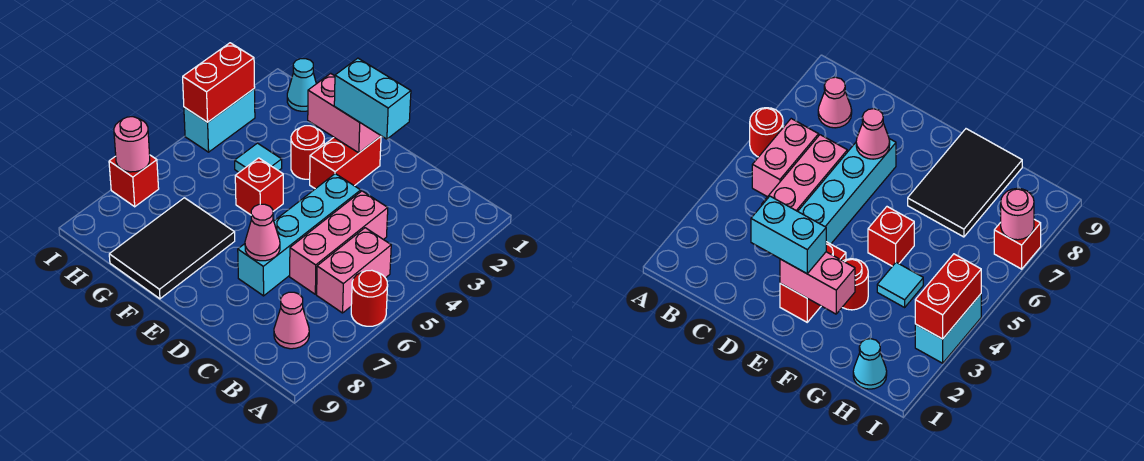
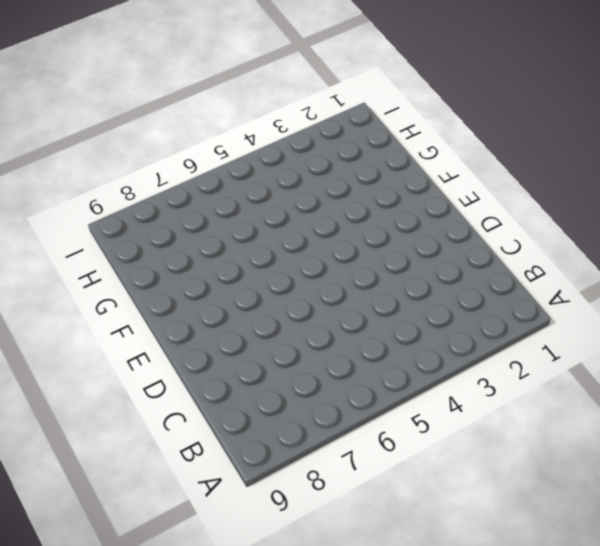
none -> red 1x1 round brick [351,270,388,326]
none -> pink 1x2 brick [317,228,391,313]
none -> pink 1x1 cone [274,292,309,349]

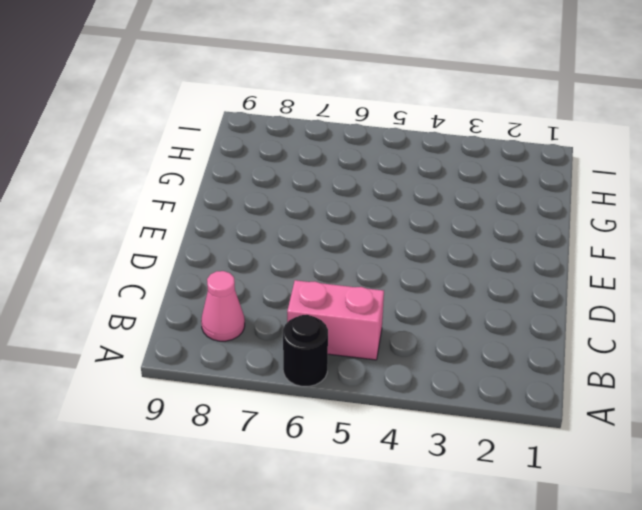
black 1x1 round brick [283,315,328,386] -> red 1x1 round brick [351,270,388,326]
none -> pink 1x3 brick [290,191,388,294]
none -> cyan 1x4 brick [238,174,361,296]
none -> red 1x2 brick [310,136,381,189]

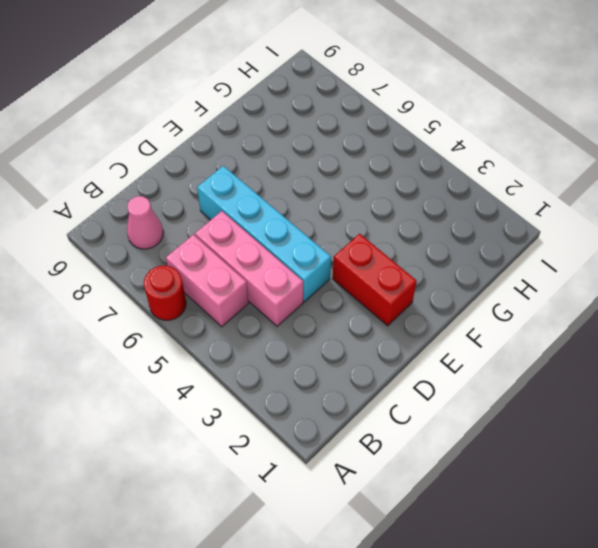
none -> red 1x1 round brick [291,126,324,179]
none -> red 1x1 brick [235,158,283,215]
none -> black 2x3 tile [109,198,235,299]

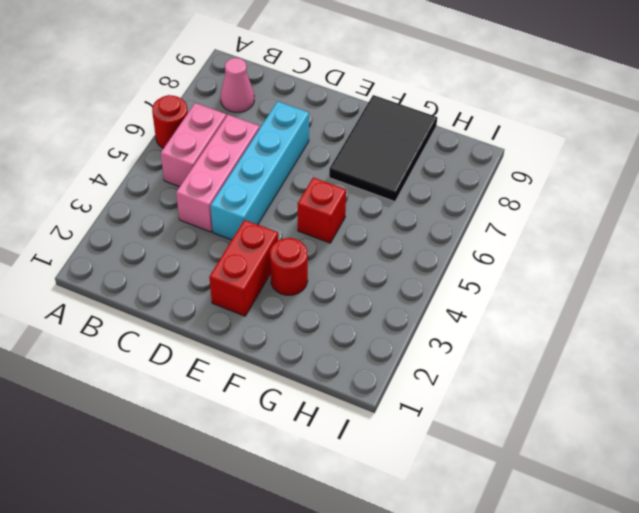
none -> cyan 1x1 tile [235,143,282,172]
none -> cyan 1x1 cone [287,59,316,111]
none -> cyan 1x2 brick [184,88,255,152]

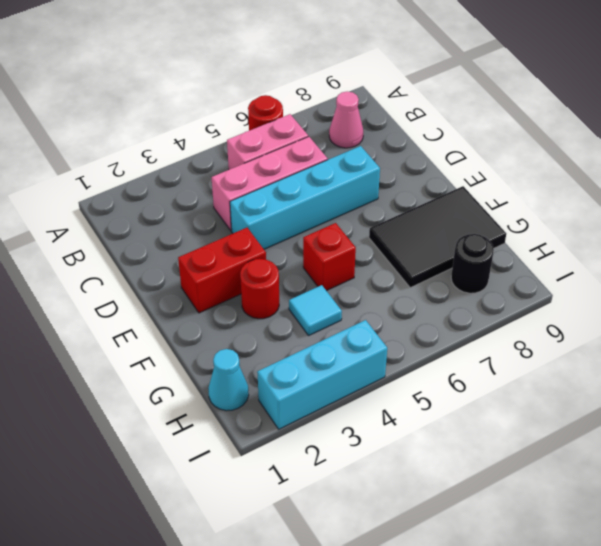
black 1x1 round brick [451,234,494,293] -> none
cyan 1x3 brick [257,320,387,429] -> cyan 1x2 brick [184,88,255,152]
none -> red 1x1 brick [109,155,159,207]
none -> pink 1x1 cone [245,204,280,261]
none -> pink 1x2 brick [308,73,381,153]

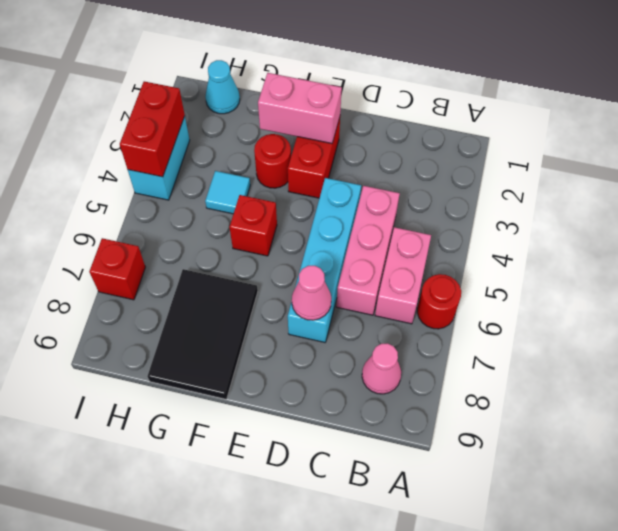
none -> pink 1x1 round brick [114,117,150,172]
none -> cyan 1x2 brick [334,58,411,139]

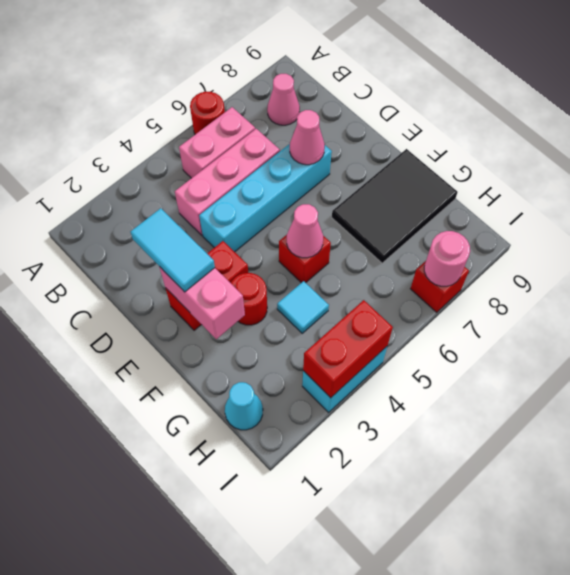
cyan 1x2 tile [131,208,215,292] -> cyan 1x2 brick [334,58,411,139]
pink 1x1 cone [287,204,323,258] -> none

